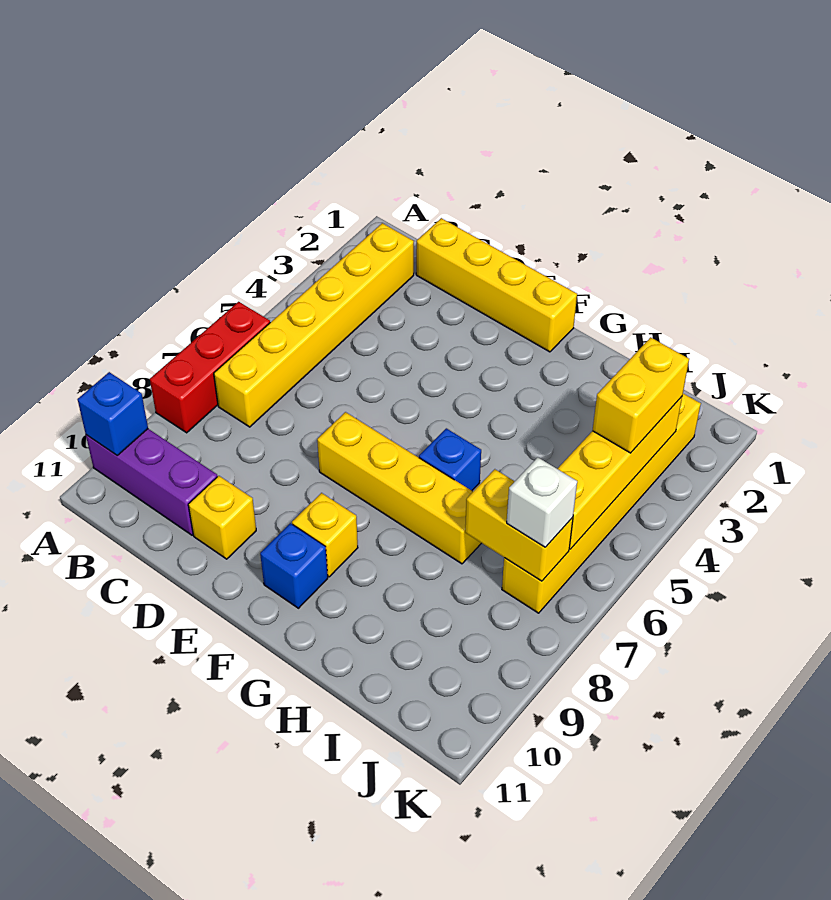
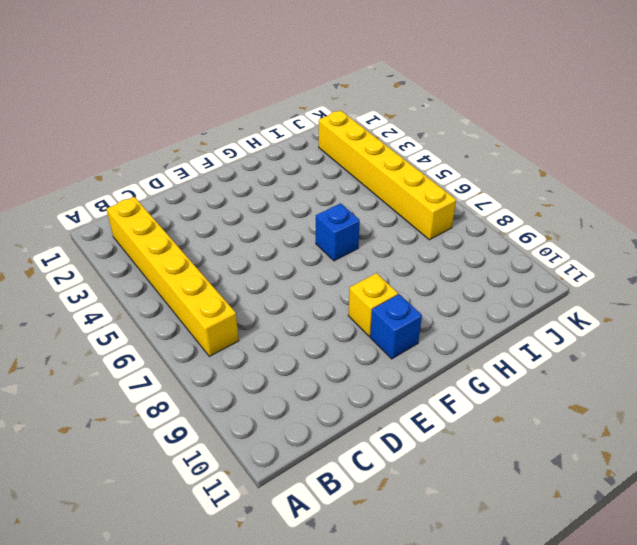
none -> red 1x3 brick [150,302,270,433]
none -> purple 1x3 brick [86,429,217,535]
none -> yellow 1x4 brick [416,218,577,352]

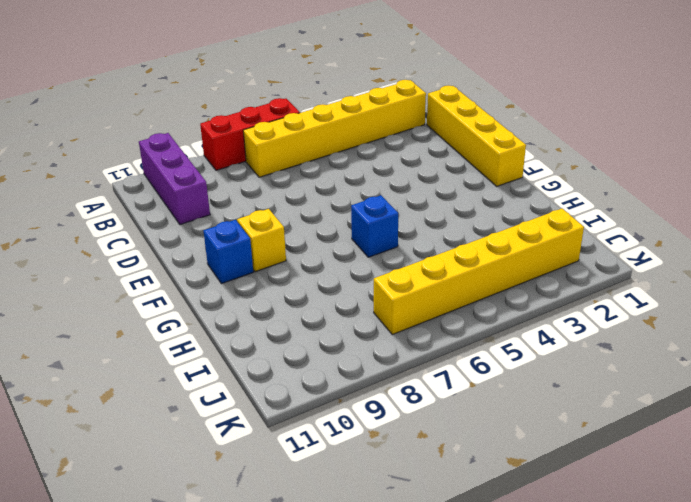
none -> yellow 1x1 brick [188,476,256,559]
none -> yellow 1x4 brick [317,412,481,564]
none -> blue 1x1 brick [77,372,148,455]

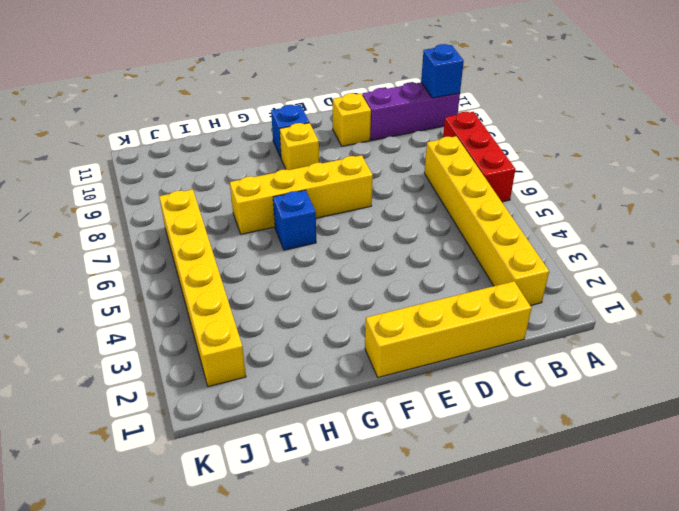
none -> yellow 1x2 brick [465,469,573,581]
none -> yellow 1x4 brick [558,397,682,549]
none -> yellow 1x2 brick [592,337,689,453]

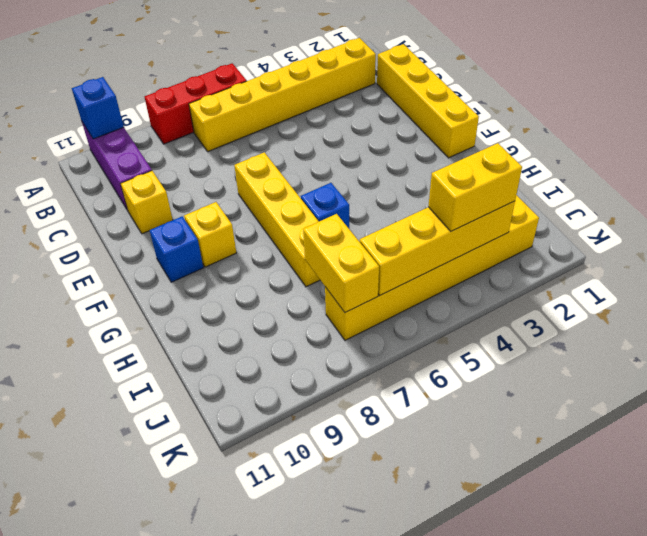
none -> white 1x1 brick [507,457,577,547]

